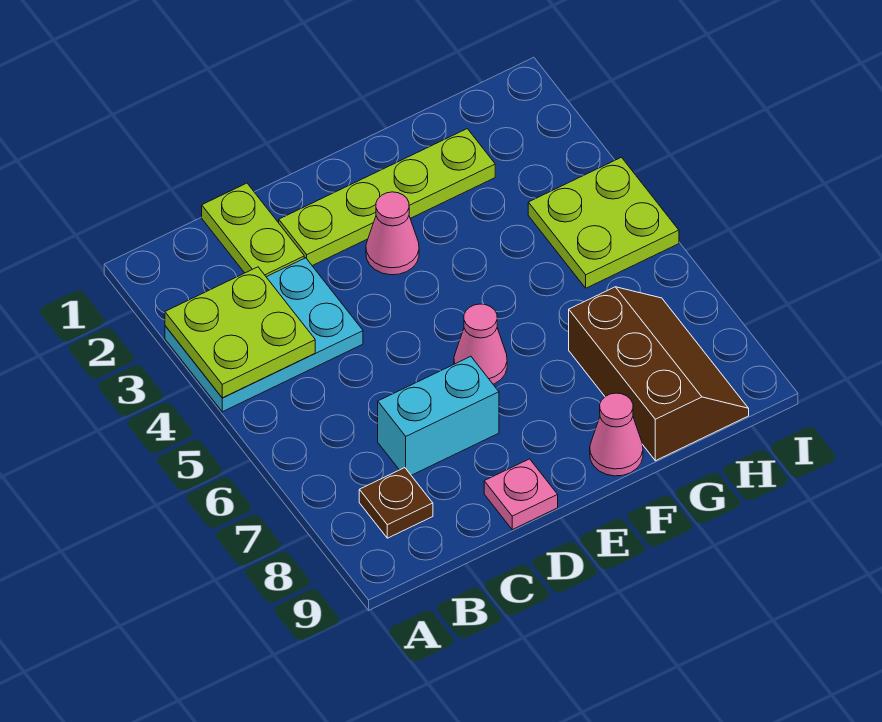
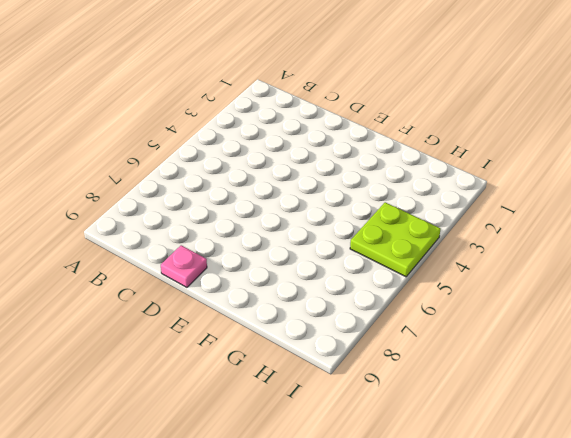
none -> cyan 2x3 plate [165,258,363,412]
none -> brown 1x1 plate [359,468,433,538]
none -> lime 1x2 plate [202,183,304,277]

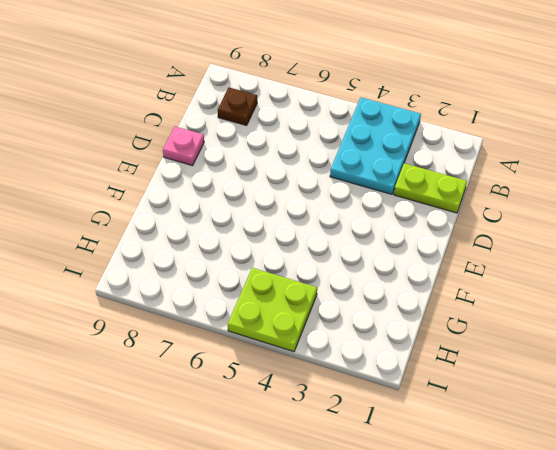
none -> cyan 1x2 brick [378,356,499,475]
none -> lime 1x4 plate [279,129,495,266]
none -> pink 1x1 cone [366,192,419,275]

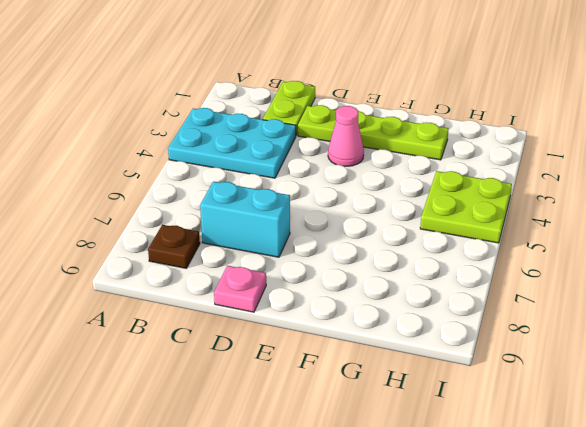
none -> pink 1x1 cone [454,304,507,384]
none -> pink 1x1 cone [590,393,643,476]
none -> brown 2x3 slope [569,287,749,461]

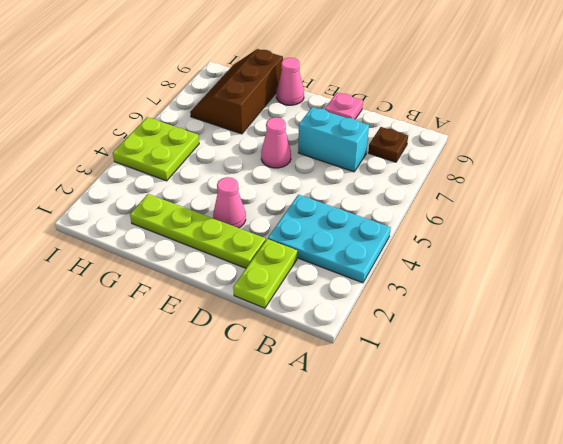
none -> lime 2x2 plate [165,267,315,398]

